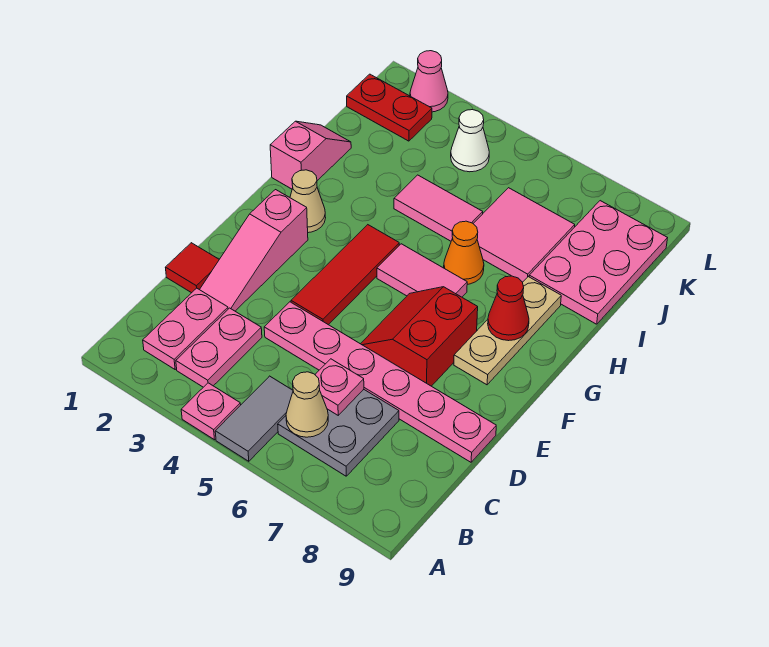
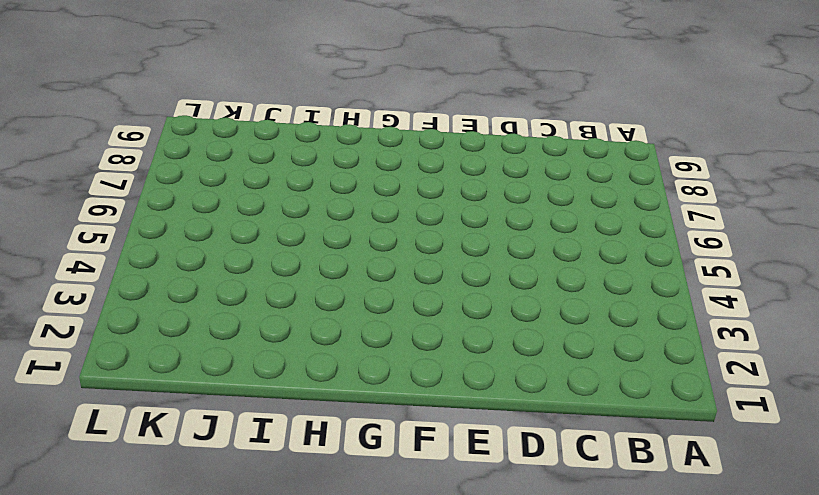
none -> pink 1x1 plate [181,383,241,440]
none -> grey 1x2 tile [215,376,293,461]
none -> pink 1x2 plate [143,288,228,369]

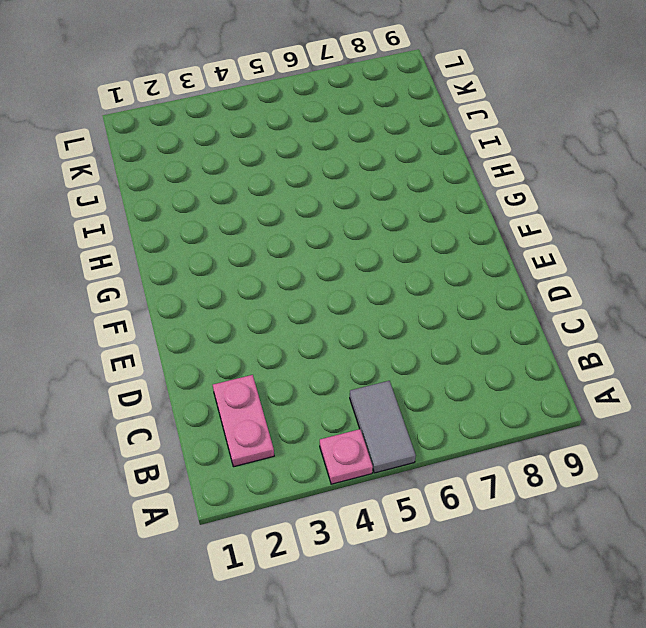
none -> pink 1x2 plate [176,308,262,387]
none -> grey 2x2 plate [278,389,399,476]
none -> red 1x1 tile [165,243,219,293]

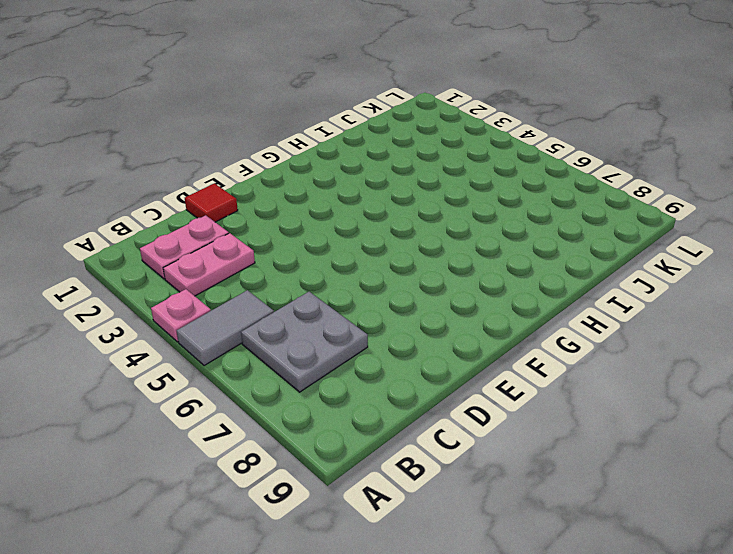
none -> pink 1x3 slope [200,190,308,311]
none -> pink 1x6 plate [264,302,496,462]
none -> red 1x3 tile [291,225,399,325]

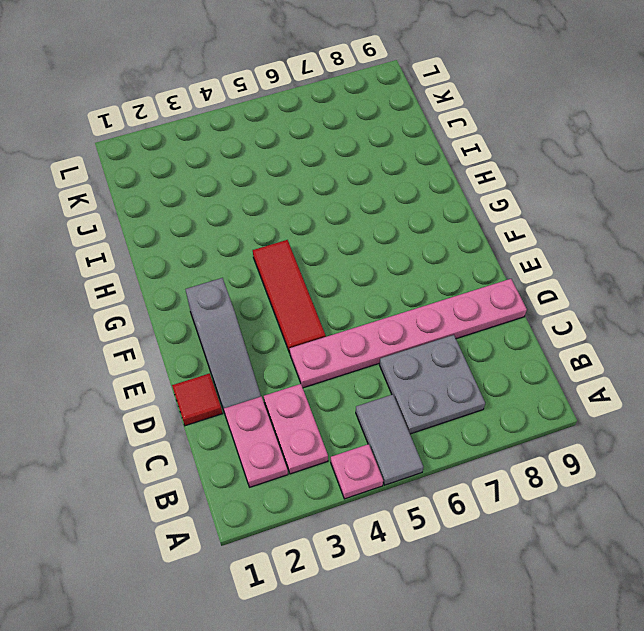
grey 1x3 slope [185,278,261,410] -> pink 1x3 slope [200,190,308,311]
none -> red 2x2 slope [361,287,478,386]
none -> tan 1x3 plate [454,277,561,385]
none -> tan 1x1 cone [290,170,326,233]

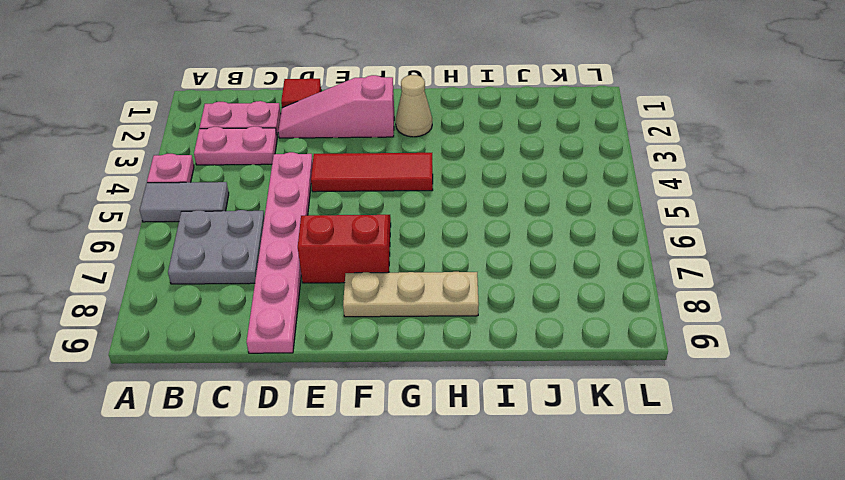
none -> pink 1x2 tile [377,244,467,297]
none -> pink 1x2 slope [270,121,351,189]
none -> orange 1x1 cone [444,221,484,284]

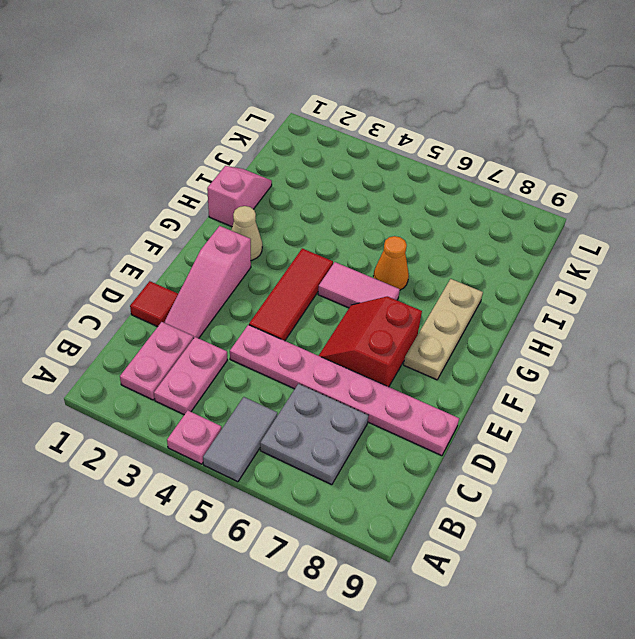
none -> pink 1x2 tile [394,175,483,241]
none -> pink 2x2 tile [473,188,575,282]
none -> pink 2x3 plate [529,201,667,324]

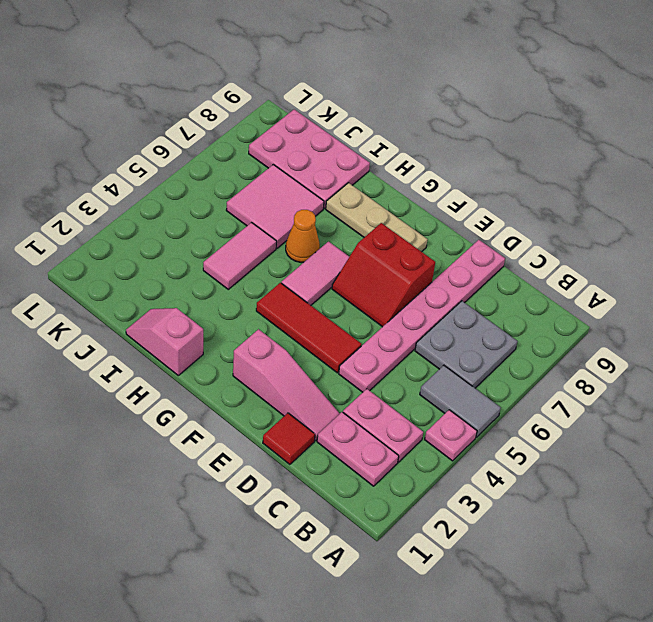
none -> tan 1x1 cone [290,170,326,233]
none -> red 1x2 plate [347,74,432,141]
none -> white 1x1 cone [451,110,489,172]

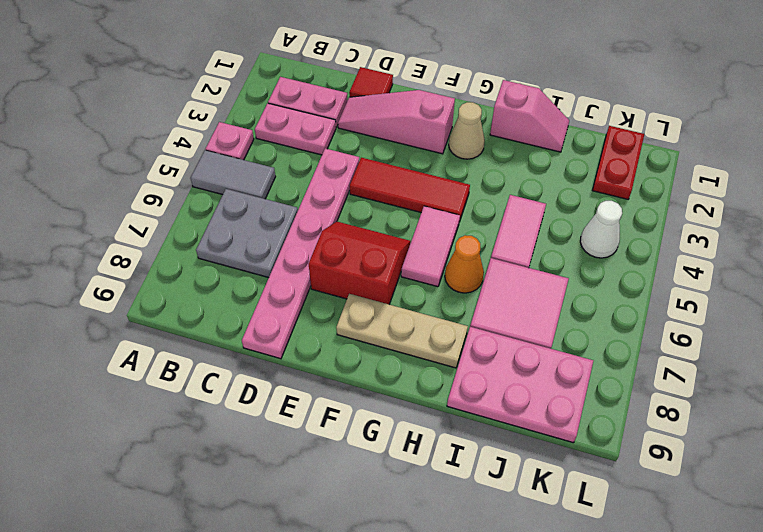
none -> pink 1x1 cone [410,51,448,112]
none -> tan 1x1 cone [286,372,328,437]
none -> pink 1x1 plate [315,359,364,415]

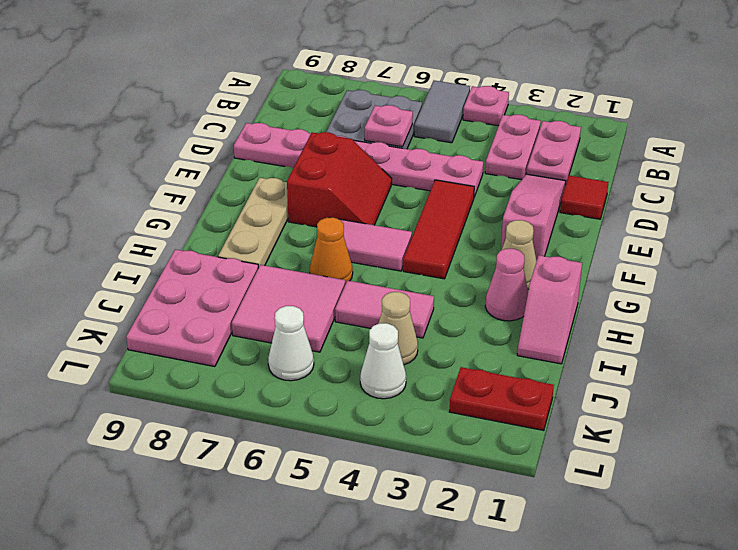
pink 1x1 cone [485,249,528,321] -> pink 1x1 cone moved to [410,51,448,112]
tan 1x1 cone [378,292,418,365] -> tan 1x1 cone moved to [286,372,328,437]
white 1x1 cone [268,306,314,381] -> none
none -> red 1x1 cone [488,276,529,341]

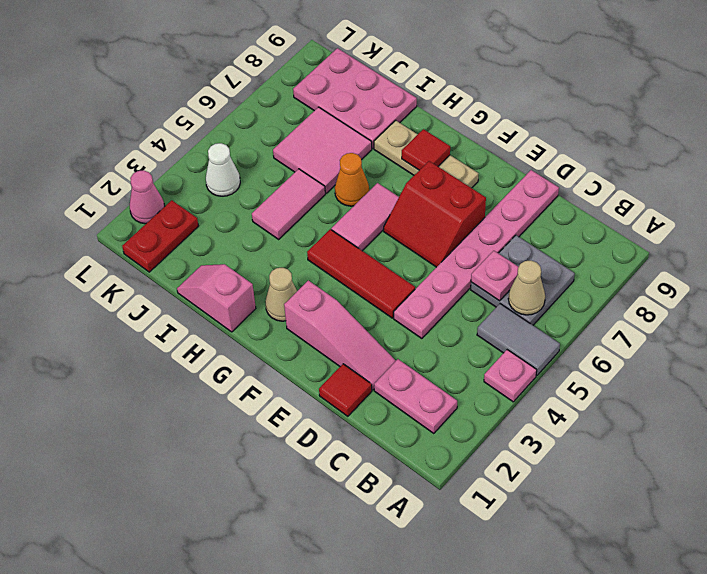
red 1x1 tile [402,129,450,170] -> red 1x1 cone [488,276,529,341]
none -> pink 1x2 plate [176,308,262,387]

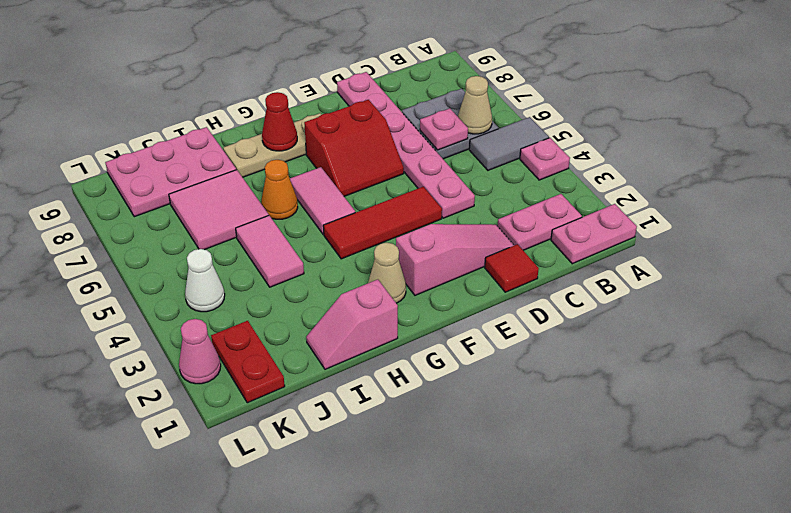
pink 1x2 plate [551,204,637,264] -> pink 1x2 plate moved to [176,308,262,387]

